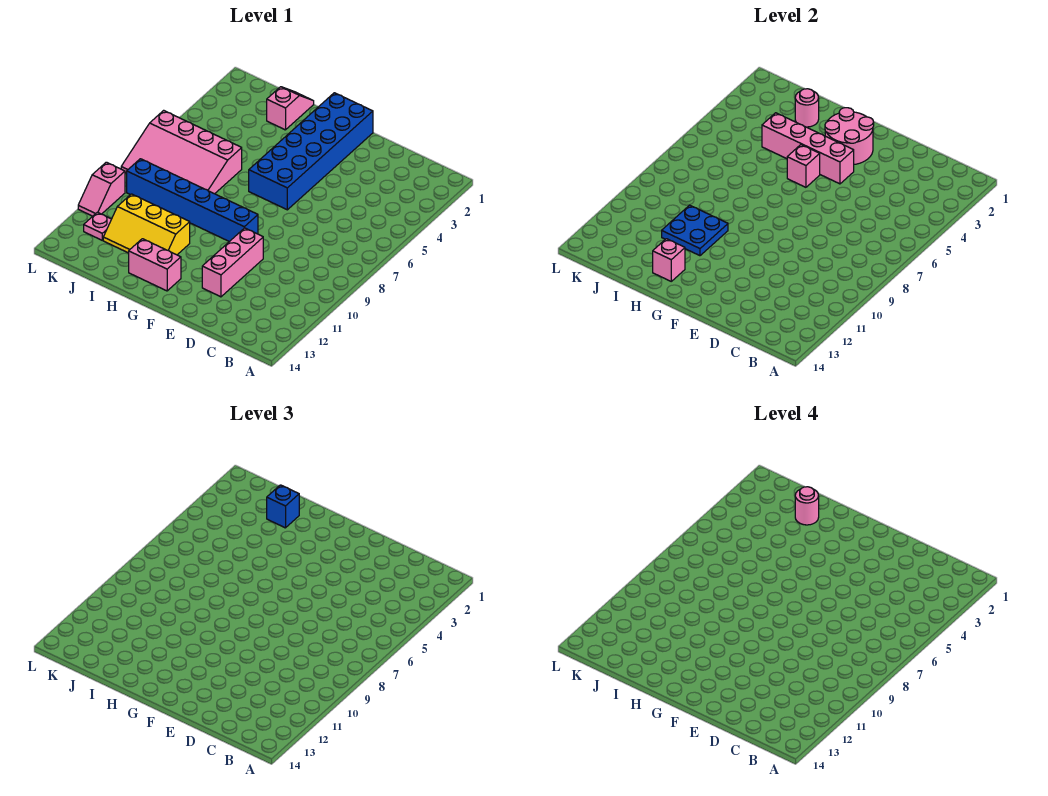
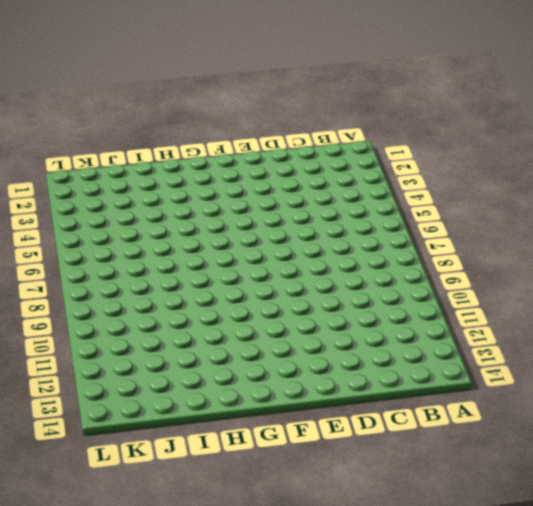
none -> pink 1x3 brick [202,228,263,297]
none -> blue 2x6 brick [249,93,373,210]
none -> blue 1x6 brick [127,159,258,242]

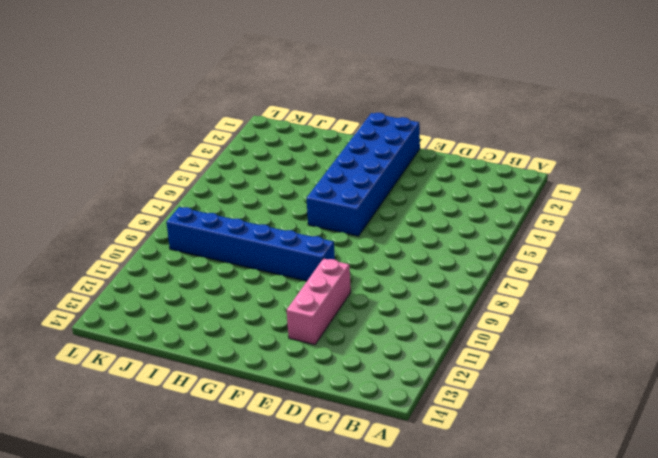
none -> pink 1x2 brick [129,239,181,291]
none -> yellow 2x3 slope [103,194,190,255]
none -> pink 1x2 slope [267,87,314,130]

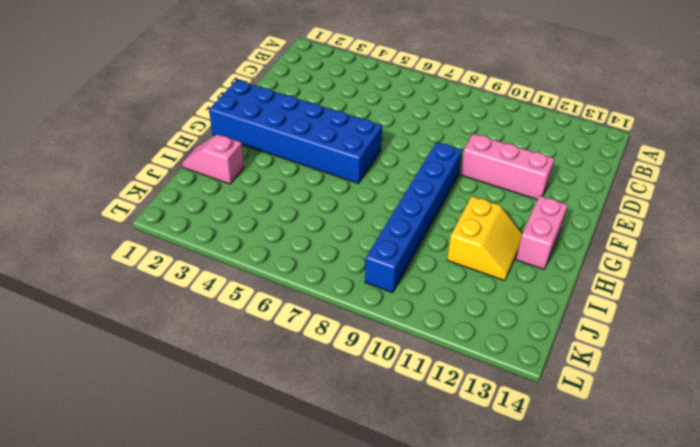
yellow 2x2 slope [447,196,522,281] -> yellow 2x3 slope [103,194,190,255]
none -> pink 3x4 slope [121,110,242,194]
none -> pink 1x1 plate [84,212,111,240]
none -> pink 1x2 slope [78,162,125,216]

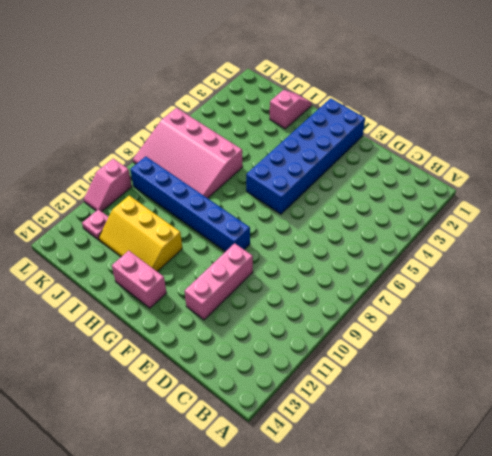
none -> pink 2x2 round brick [825,108,874,164]
none -> pink 1x4 brick [762,113,854,184]
none -> pink 1x1 brick [787,145,820,187]

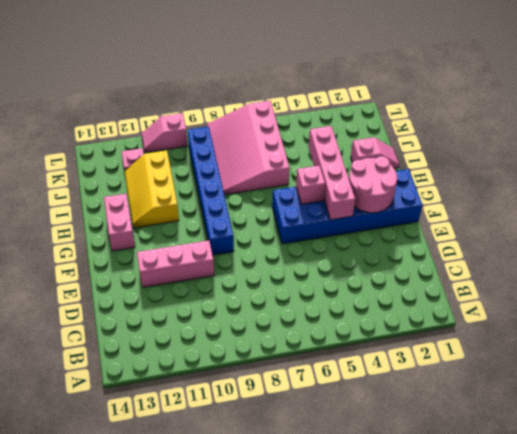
none -> blue 2x2 plate [662,205,728,256]
none -> pink 1x1 brick [653,239,685,281]
none -> pink 1x1 round brick [795,89,819,127]

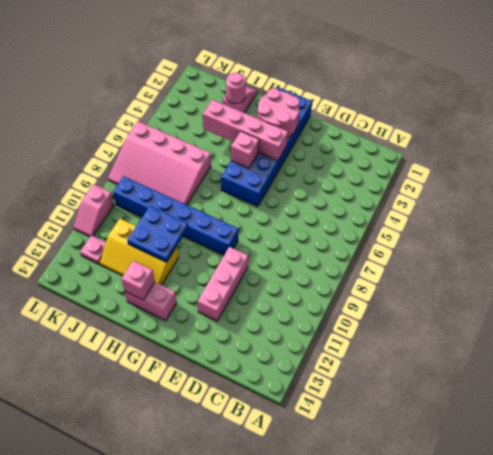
none -> blue 1x1 brick [267,485,299,528]
none -> pink 1x1 round brick [795,487,819,525]

